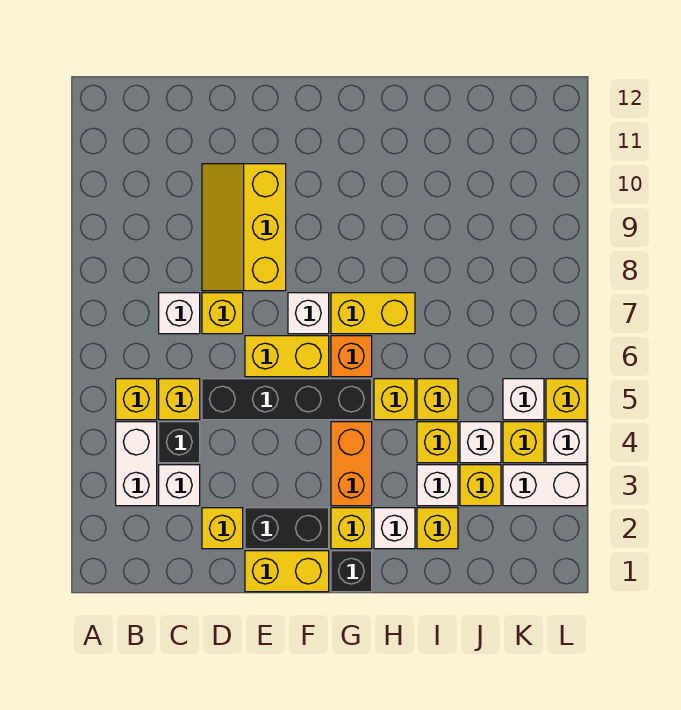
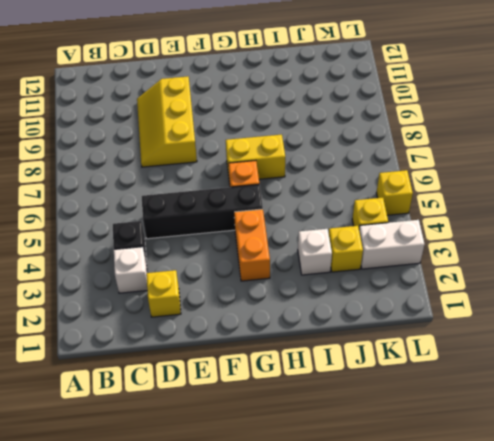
none -> white 1x2 brick [116,422,157,506]
none -> yellow 1x1 brick [116,379,157,420]
none -> yellow 1x1 brick [159,379,200,420]
none -> white 1x1 brick [159,293,200,334]

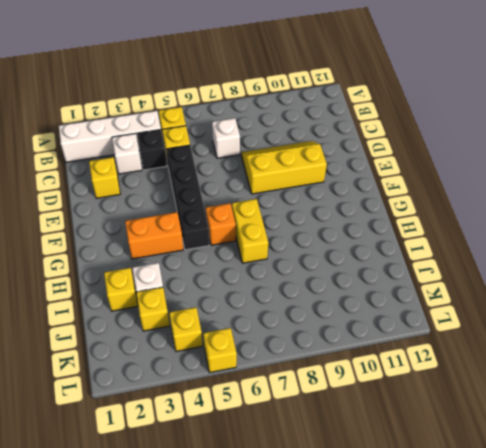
white 1x4 brick [59,111,161,162] -> white 1x2 brick [116,422,157,506]
none -> yellow 1x1 brick [202,293,243,334]
none -> yellow 1x2 brick [245,551,329,592]
none -> black 1x2 brick [245,508,329,549]
none -> yellow 1x2 brick [245,336,329,377]

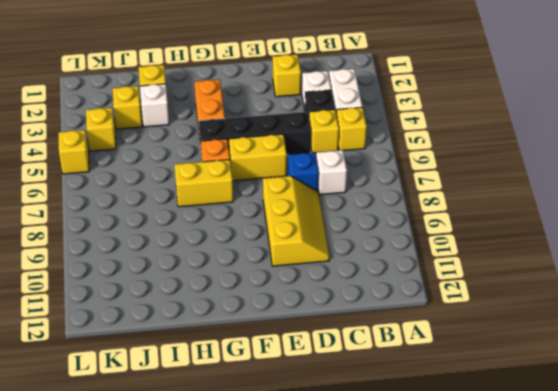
blue 1x1 brick [288,152,318,191] -> yellow 1x1 brick [202,293,243,334]
none -> yellow 1x2 brick [245,551,329,592]
none -> black 1x2 brick [245,508,329,549]
none -> white 1x1 brick [288,293,329,334]
none -> black 1x1 brick [331,551,372,592]

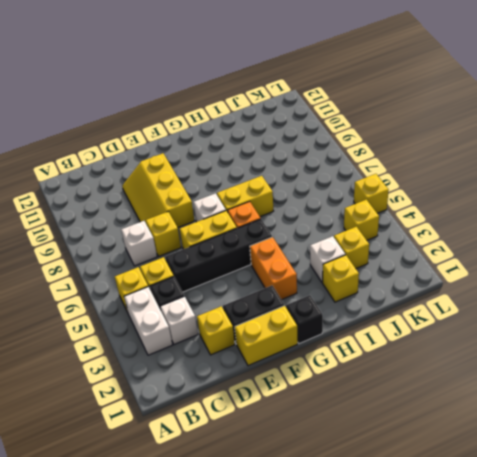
none -> yellow 1x1 brick [331,508,372,549]
none -> white 1x1 brick [374,508,415,549]
none -> yellow 1x1 brick [374,379,415,420]
none -> yellow 1x1 brick [417,422,458,463]

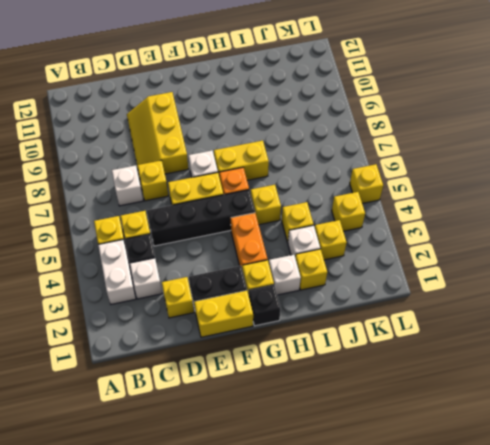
none -> yellow 1x1 brick [417,379,458,420]
none -> white 1x1 brick [460,422,501,463]
none -> white 1x2 brick [503,465,587,506]
none -> white 1x1 brick [503,379,544,420]

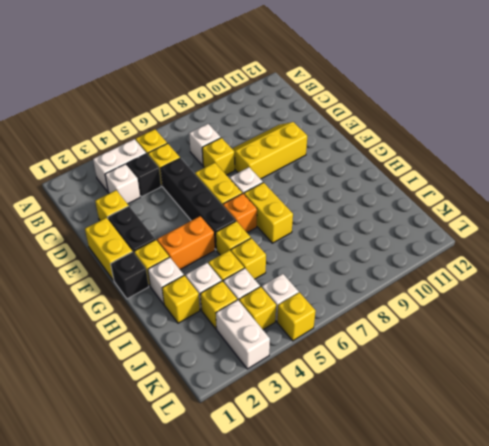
none -> white 1x1 brick [546,422,587,463]

